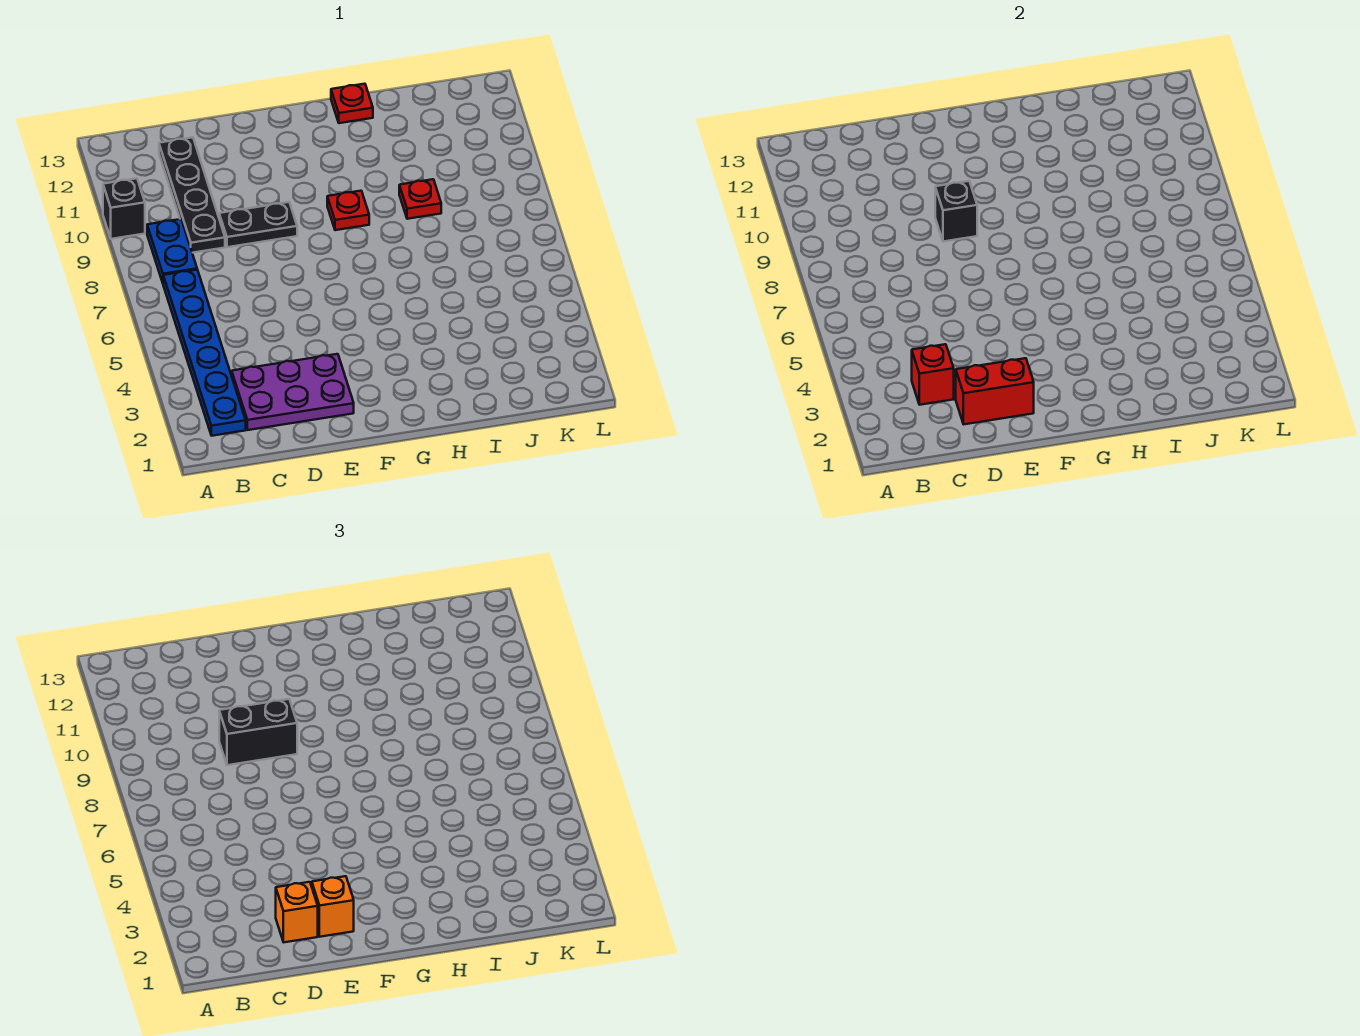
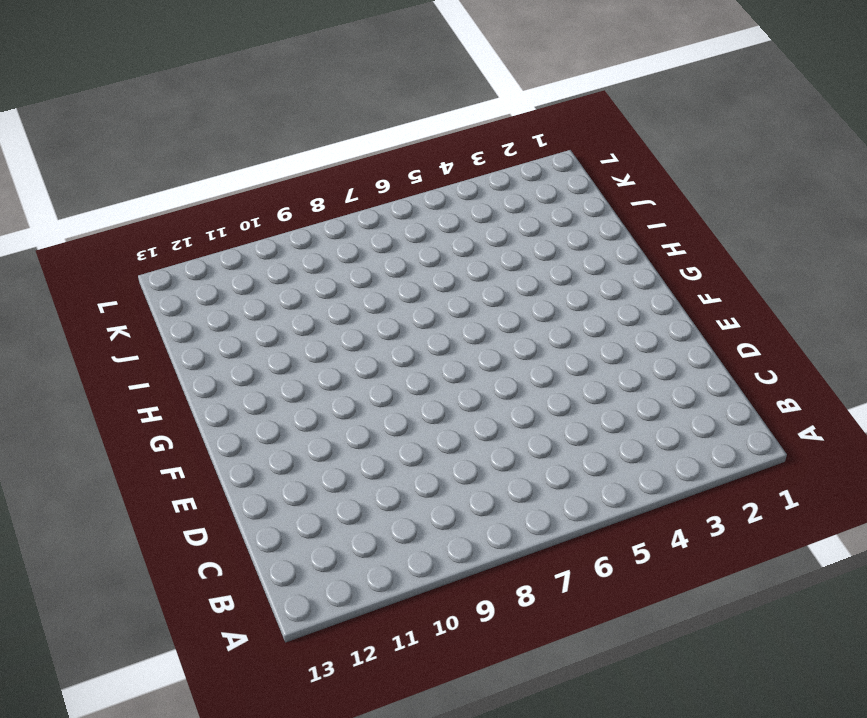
none -> black 1x1 brick [103,178,145,239]
none -> blue 1x6 plate [163,270,246,436]
none -> blue 1x2 plate [147,219,197,283]

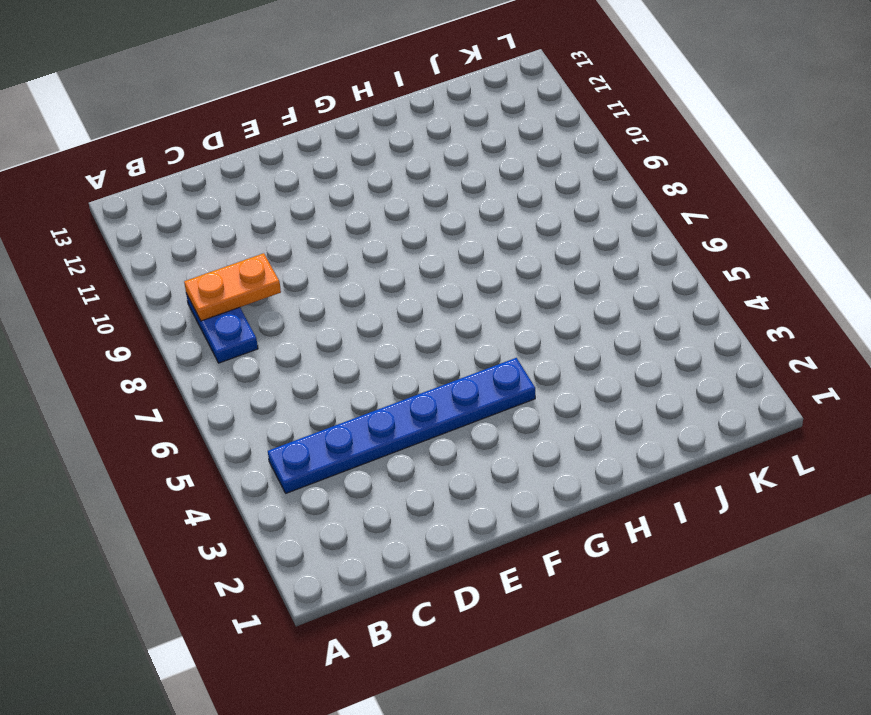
blue 1x6 plate [268,358,535,493] -> blue 1x6 plate turned to [163,270,246,436]
orange 1x2 plate [184,253,281,321] -> none
none -> black 1x1 brick [103,178,145,239]
none -> purple 2x3 plate [232,354,354,430]
none -> black 1x4 plate [159,137,225,253]

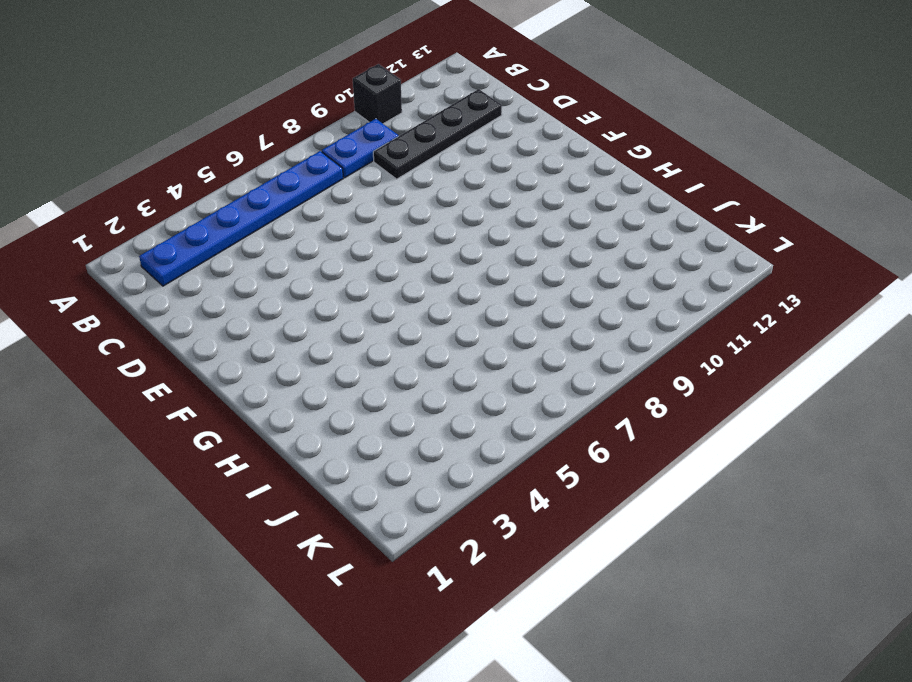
none -> purple 2x3 plate [232,354,354,430]
none -> black 1x2 plate [219,202,297,247]
none -> red 1x1 plate [327,191,369,230]

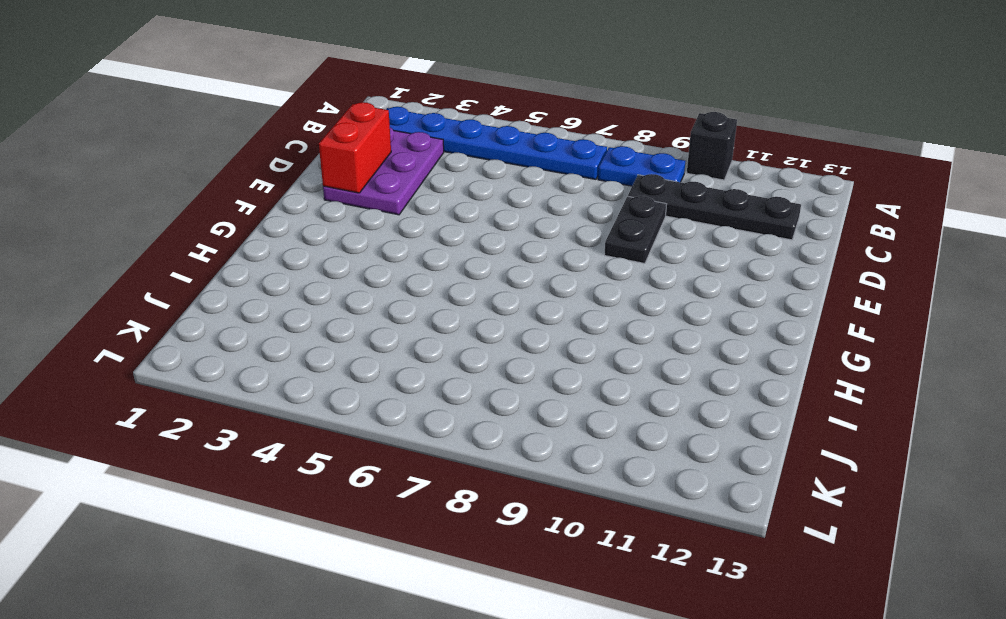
none -> red 1x1 plate [327,191,369,230]
none -> red 1x1 plate [331,84,373,123]
none -> red 1x1 plate [399,179,441,219]

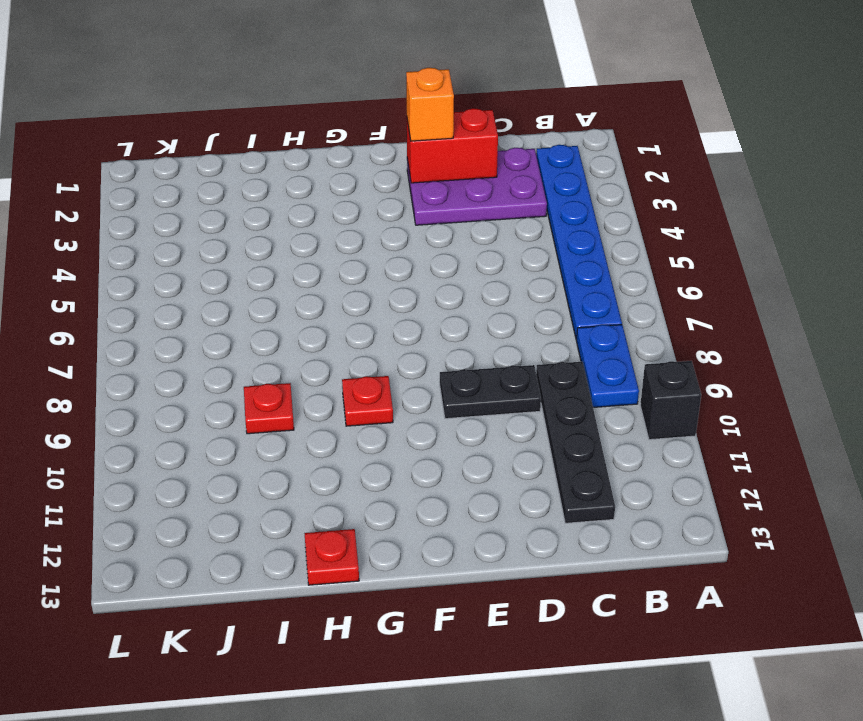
none -> red 1x1 brick [912,344,954,405]
none -> black 1x1 brick [935,181,977,242]
none -> orange 1x1 brick [276,882,318,942]

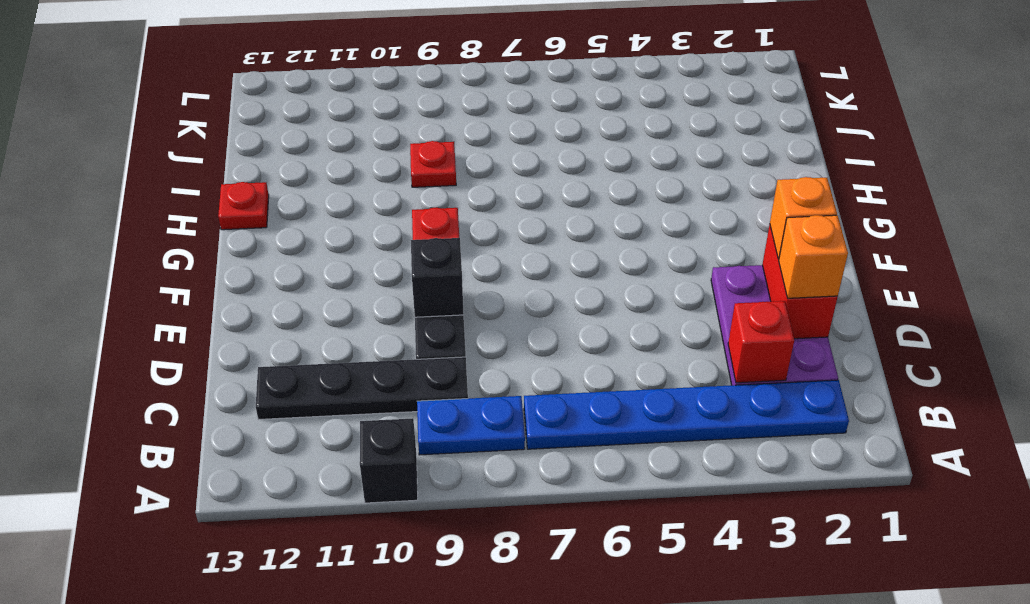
none -> black 1x2 brick [219,699,297,765]

